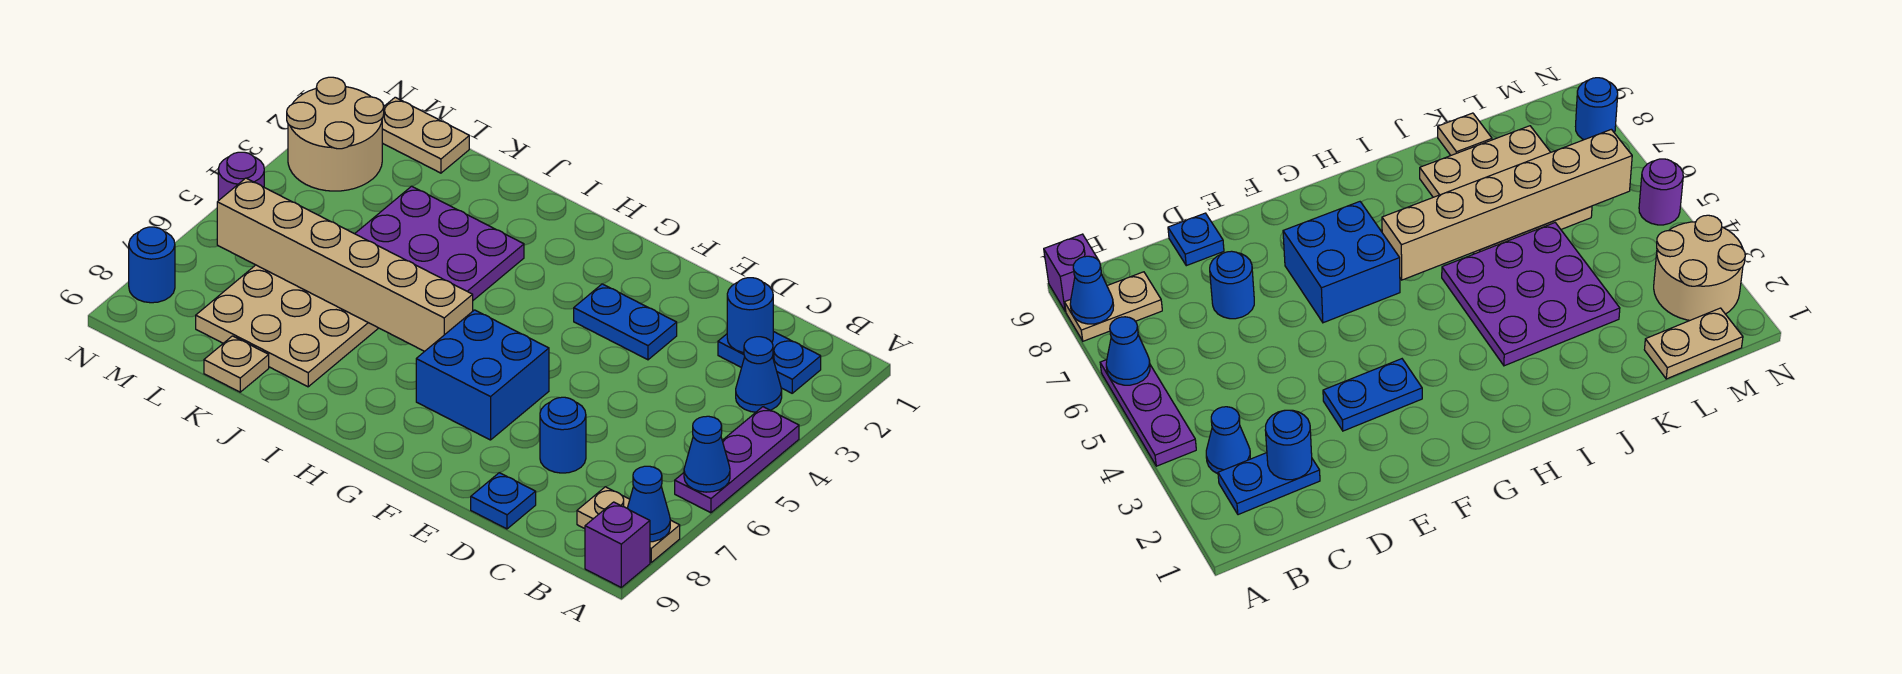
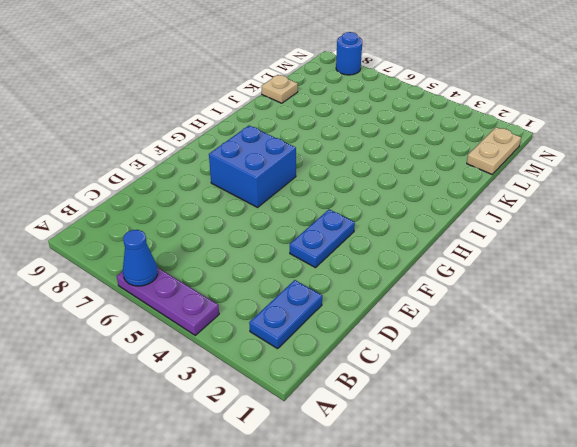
none -> tan 1x2 plate [577,487,680,562]
none -> purple 1x1 brick [585,502,650,587]
none -> blue 1x1 cone [736,337,782,412]

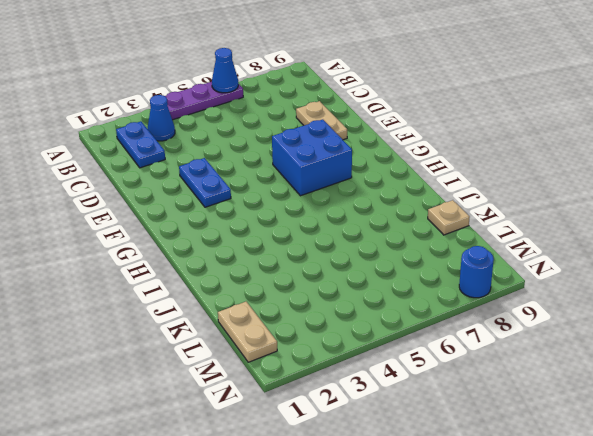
tan 1x2 plate [296,101,347,140] -> tan 1x2 plate moved to [577,487,680,562]
none -> purple 1x1 brick [585,502,650,587]
none -> blue 1x1 round brick [540,397,586,473]
none -> blue 1x1 plate [471,473,536,529]

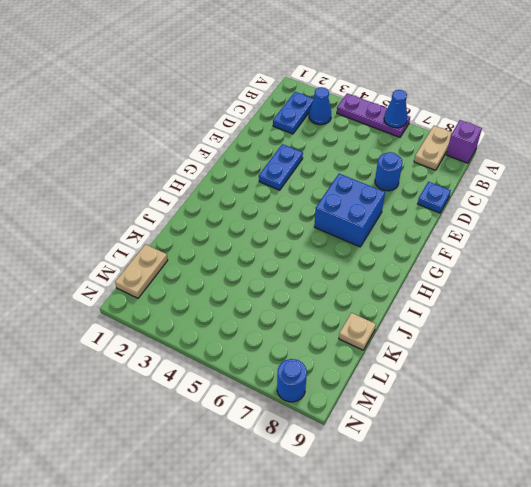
none -> purple 3x3 plate [355,186,524,300]
none -> tan 3x3 plate [196,265,378,387]
none -> tan 2x2 round brick [287,77,384,191]

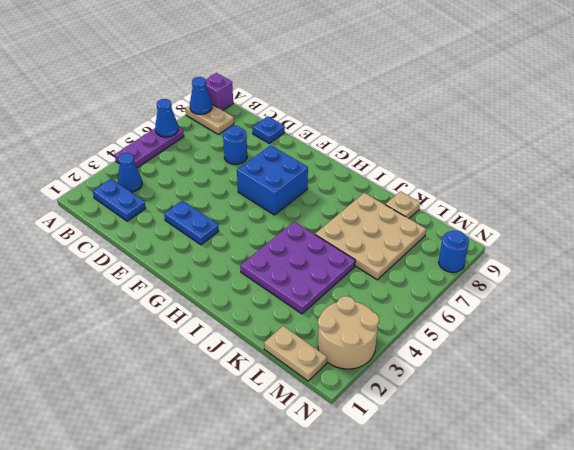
none -> purple 1x1 round brick [218,152,264,201]
none -> blue 1x1 round brick [727,278,773,353]
none -> tan 1x6 brick [217,178,473,351]

